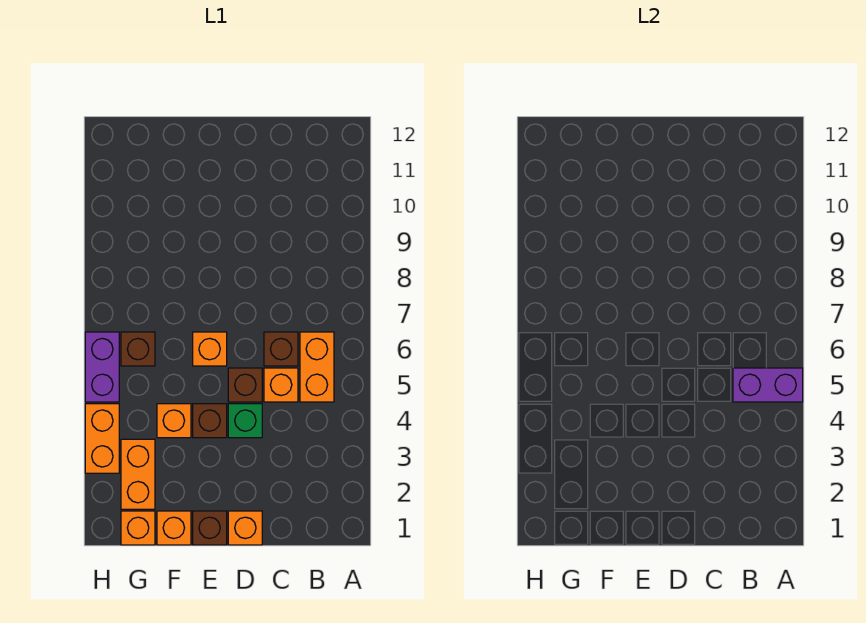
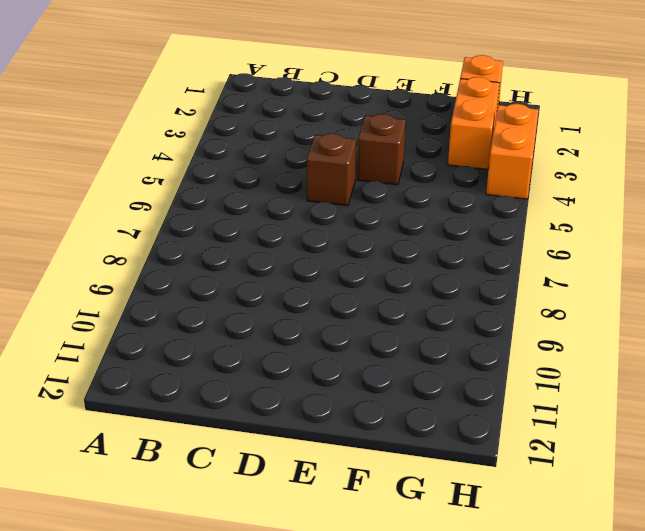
none -> orange 1x2 brick [300,332,334,402]
none -> orange 1x1 brick [264,368,298,402]
none -> brown 1x1 brick [264,332,298,366]

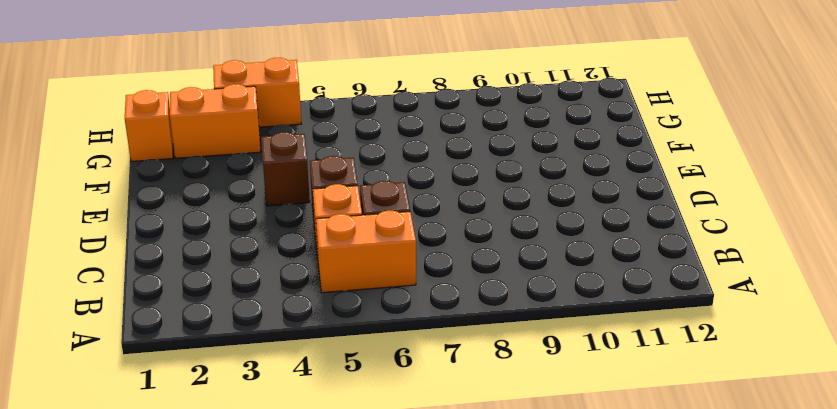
none -> orange 1x1 brick [228,511,262,545]
none -> green 1x1 brick [228,404,262,438]
none -> brown 1x1 brick [193,511,227,545]

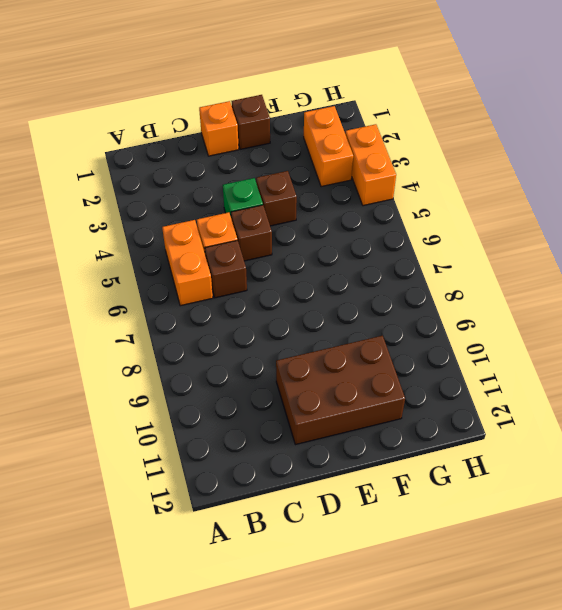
brown 2x3 brick [276,336,405,445] -> none
none -> orange 1x1 brick [193,332,227,366]
none -> orange 1x1 brick [157,511,191,545]
none -> orange 1x1 brick [157,404,191,438]

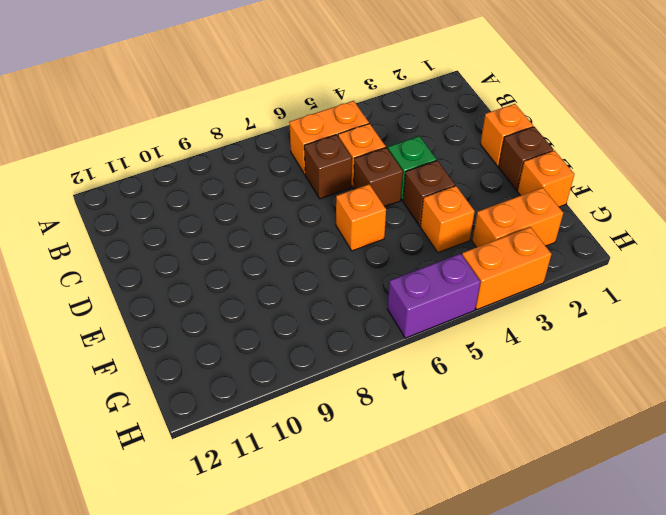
none -> orange 1x1 brick [121,511,155,545]
none -> brown 1x1 brick [121,332,155,366]
none -> purple 1x2 brick [733,368,803,402]

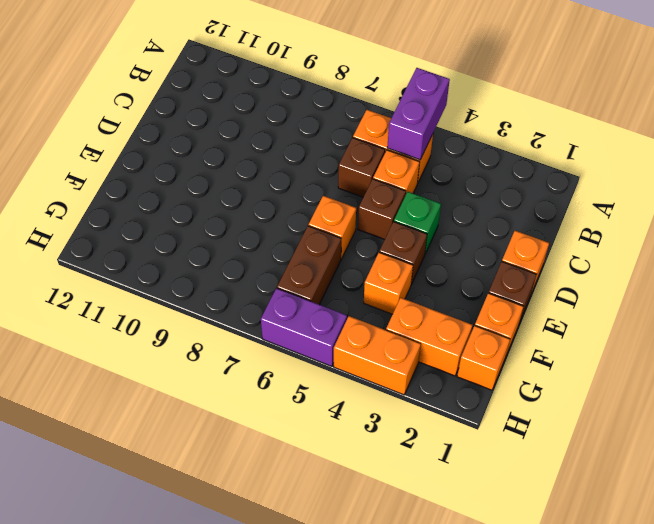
brown 1x2 brick [277,226,341,305] -> brown 1x1 brick [121,332,155,366]

